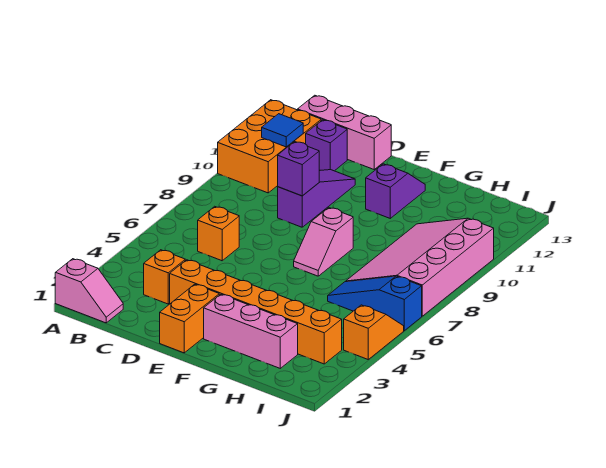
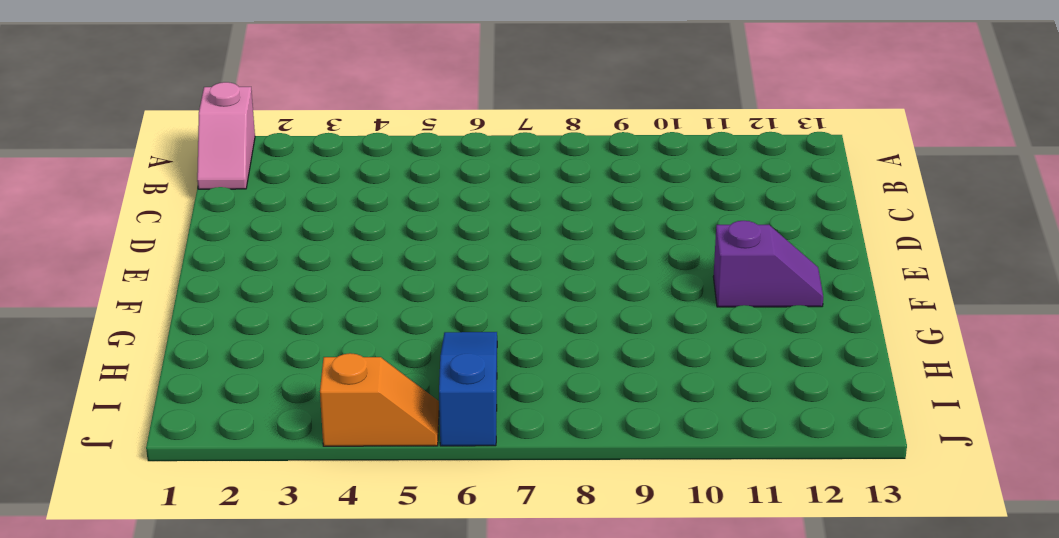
none -> orange 2x3 brick [218,100,321,193]
none -> pink 1x3 brick [298,95,391,169]
none -> orange 1x1 brick [144,250,185,304]

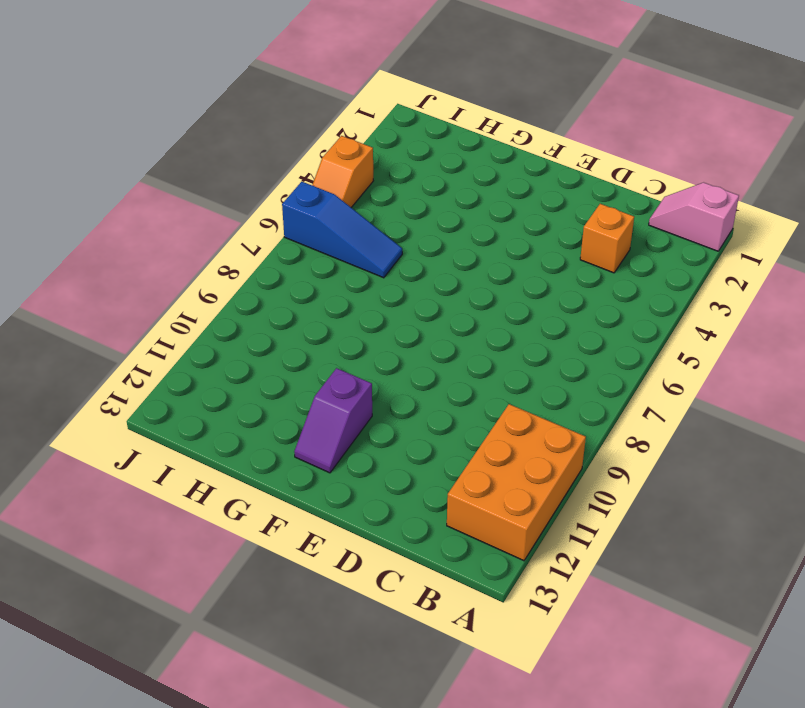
none -> pink 1x3 brick [298,95,391,169]
none -> orange 1x1 brick [198,206,239,261]
none -> purple 1x1 brick [306,120,347,171]

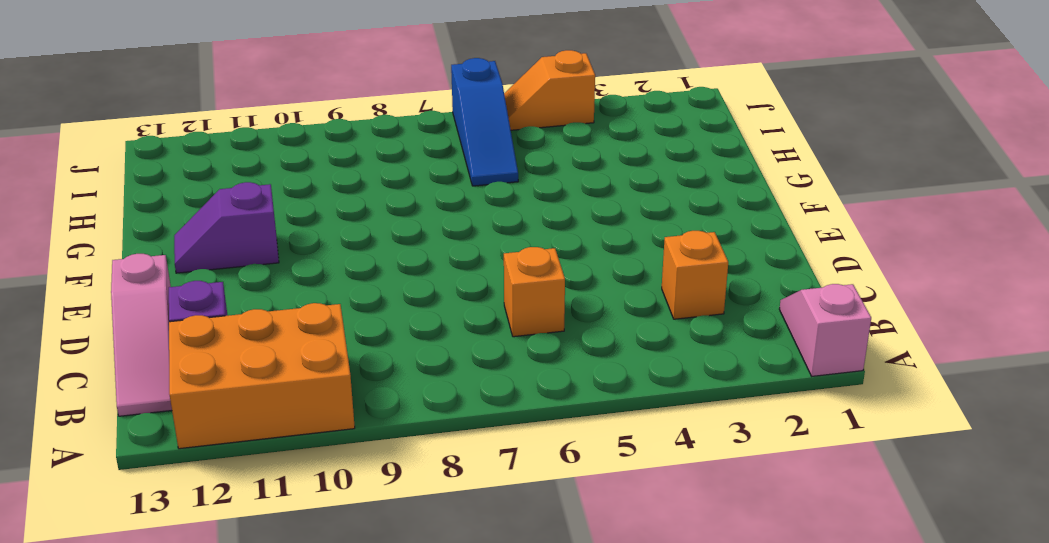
pink 1x3 slope [111,254,172,416] -> pink 1x3 brick [298,95,391,169]
none -> orange 1x6 brick [170,260,342,364]
none -> purple 1x3 slope [278,170,355,227]
none -> orange 1x2 brick [160,284,219,353]

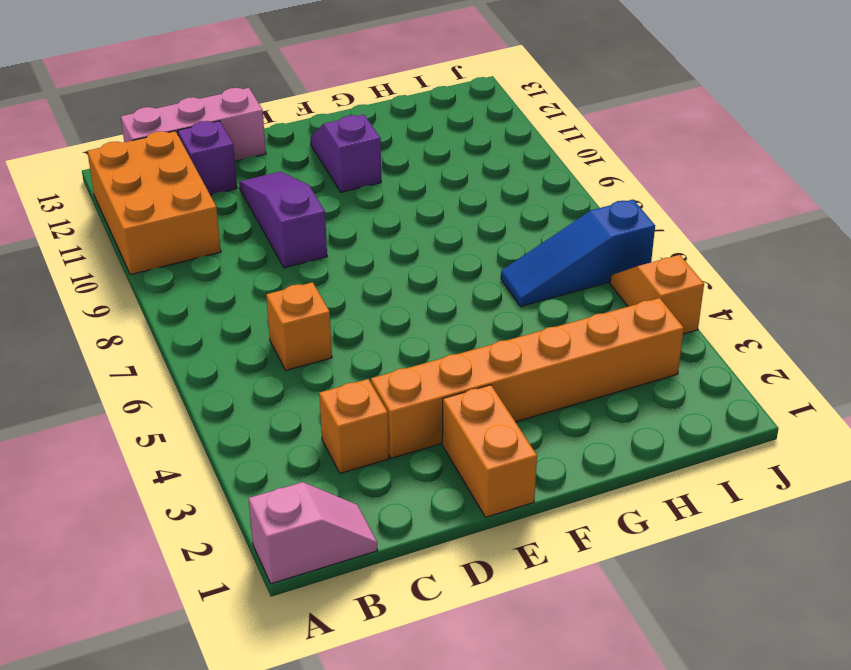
none -> pink 1x3 brick [204,294,298,368]
none -> pink 1x2 slope [294,208,353,276]
none -> pink 3x4 slope [346,218,494,316]

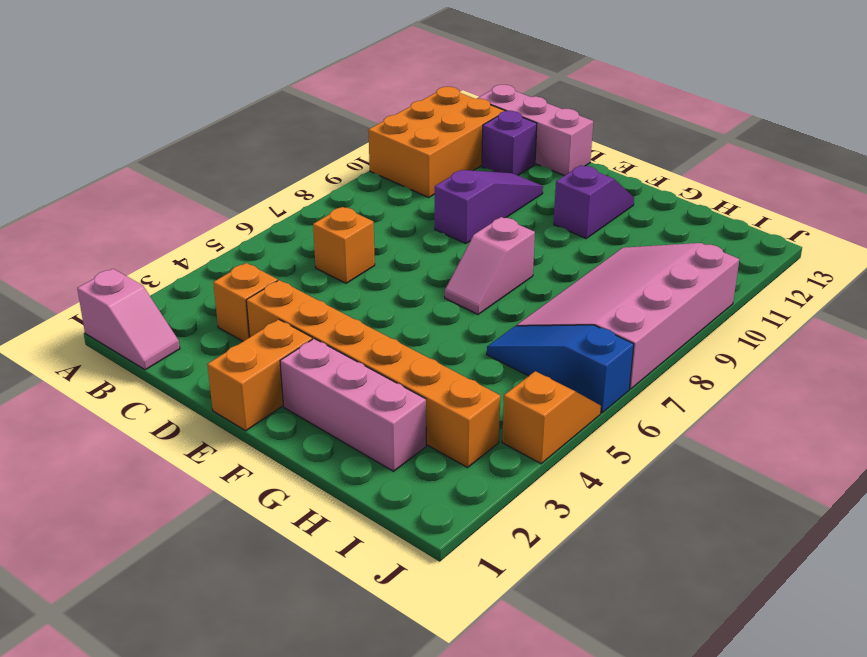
none -> blue 1x1 tile [262,114,303,147]
none -> purple 1x1 brick [278,142,319,196]

